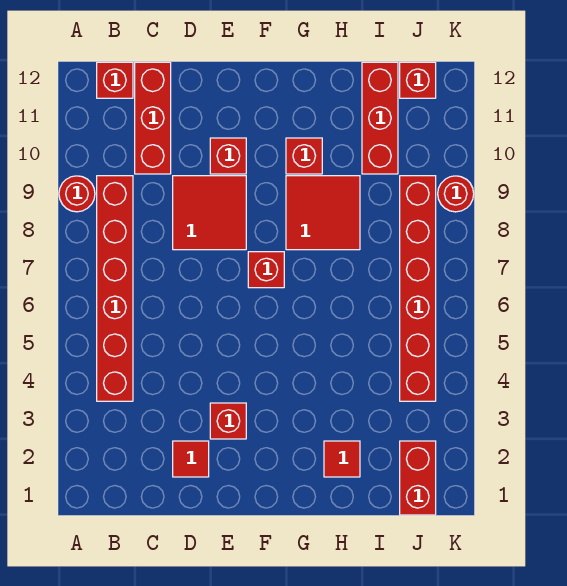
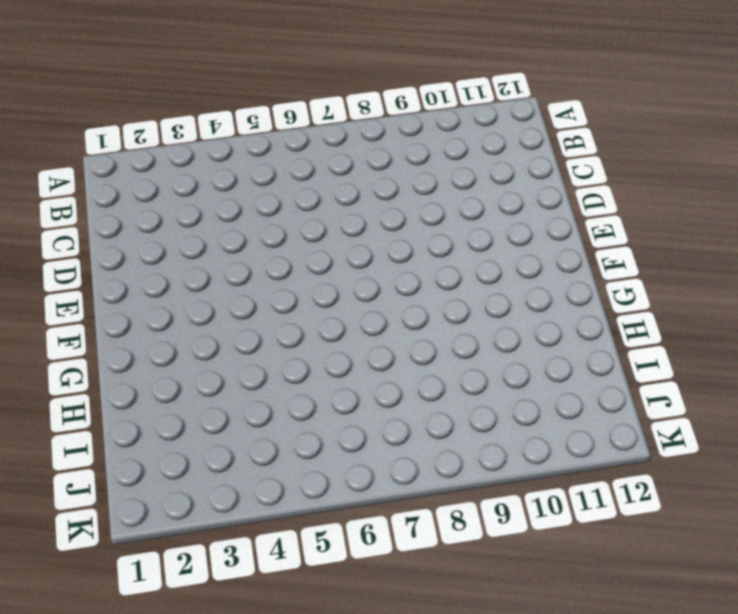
none -> red 1x1 round brick [59,176,95,212]
none -> red 1x6 brick [97,176,133,401]
none -> red 1x1 brick [97,62,133,98]

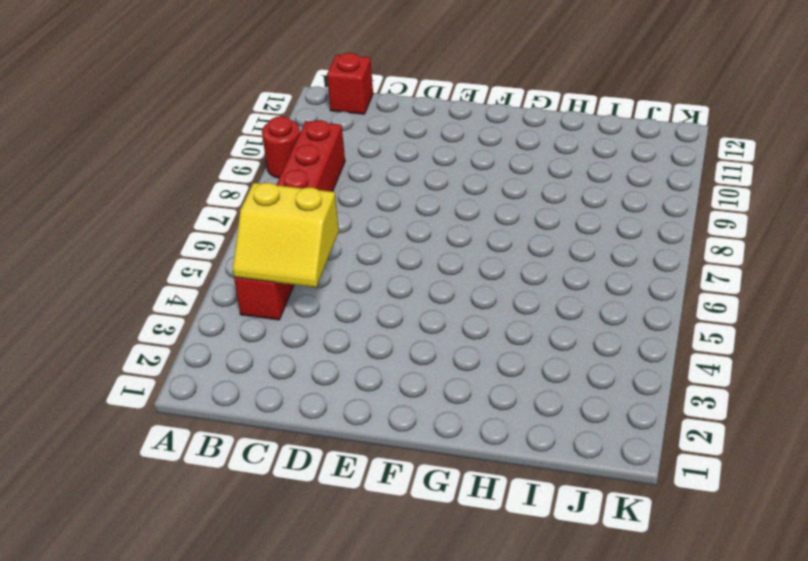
yellow 2x2 slope [233,183,339,287] -> none
none -> red 1x3 brick [135,62,171,174]
none -> red 1x1 tile [173,441,209,477]
none -> red 2x2 tile [173,176,246,250]

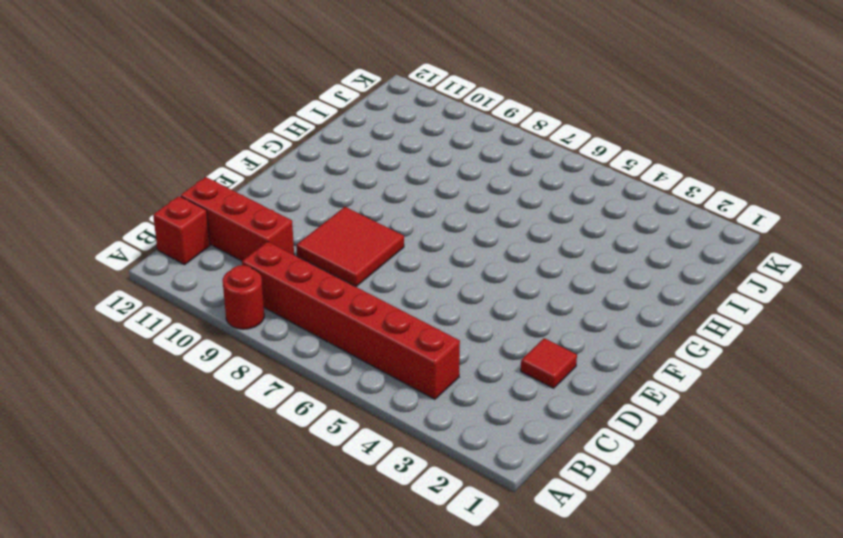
none -> red 1x1 brick [210,403,246,439]
none -> red 1x1 brick [210,138,246,174]
none -> red 1x1 brick [248,252,284,288]

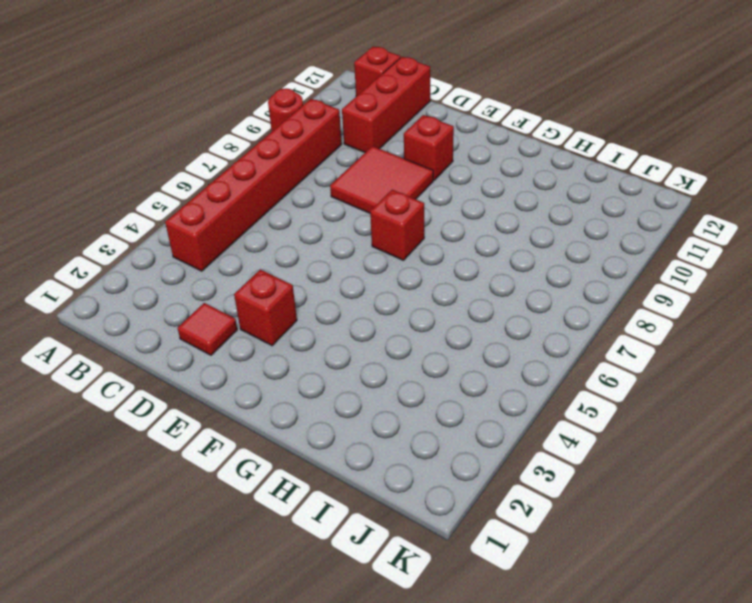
none -> red 2x2 tile [286,176,360,250]
none -> red 1x1 brick [286,138,322,174]
none -> red 1x1 tile [324,441,360,477]

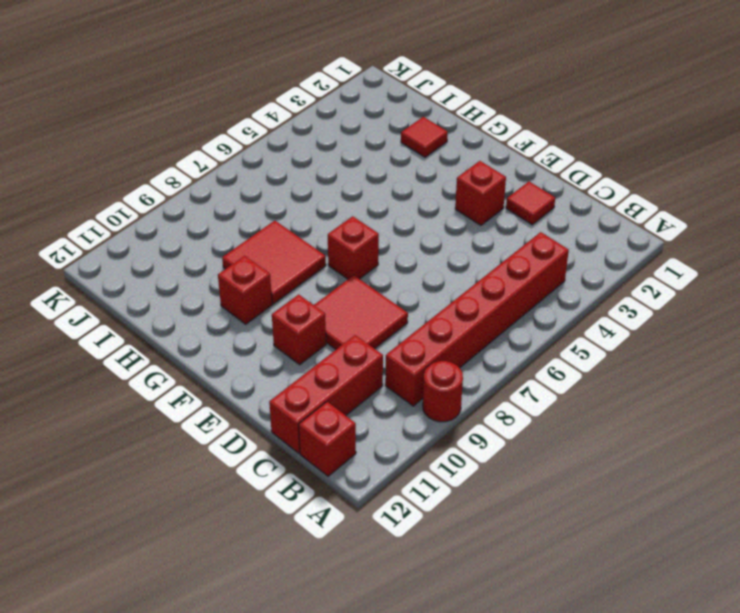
none -> red 1x3 brick [362,62,398,174]
none -> red 1x2 brick [400,441,436,515]
none -> red 1x6 brick [400,176,436,401]

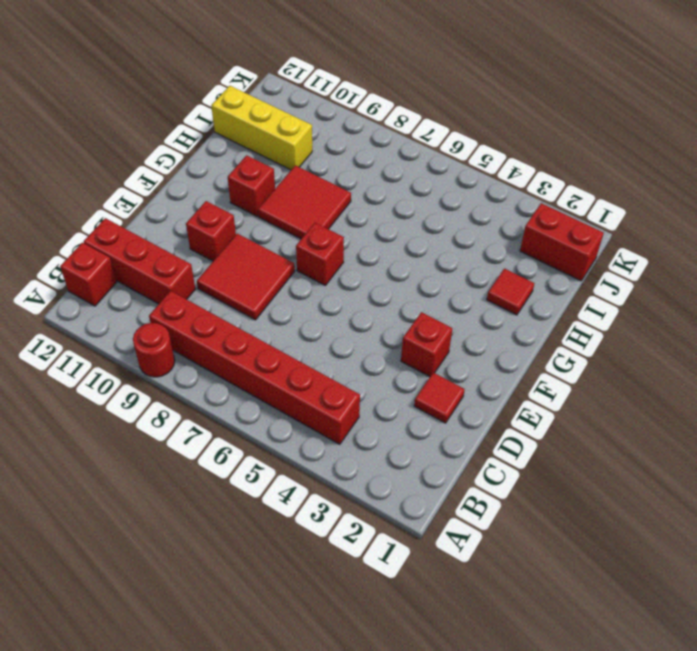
yellow 1x3 brick [211,86,312,170] -> red 1x3 brick [362,62,398,174]
none -> red 1x6 brick [400,176,436,401]
none -> red 1x1 brick [400,62,436,98]
none -> red 1x1 round brick [438,176,474,212]

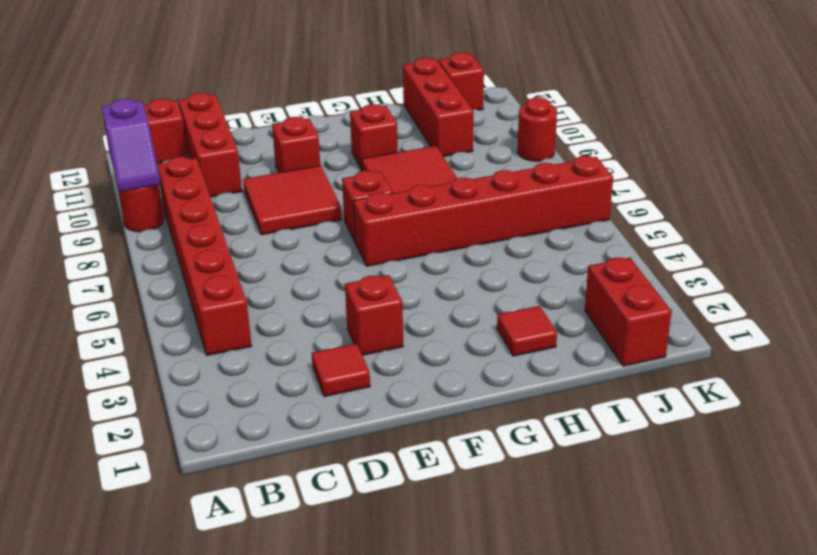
purple 1x2 slope [102,99,161,192] -> none
red 1x6 brick [353,156,613,266] -> red 1x6 brick turned to [400,176,436,401]

